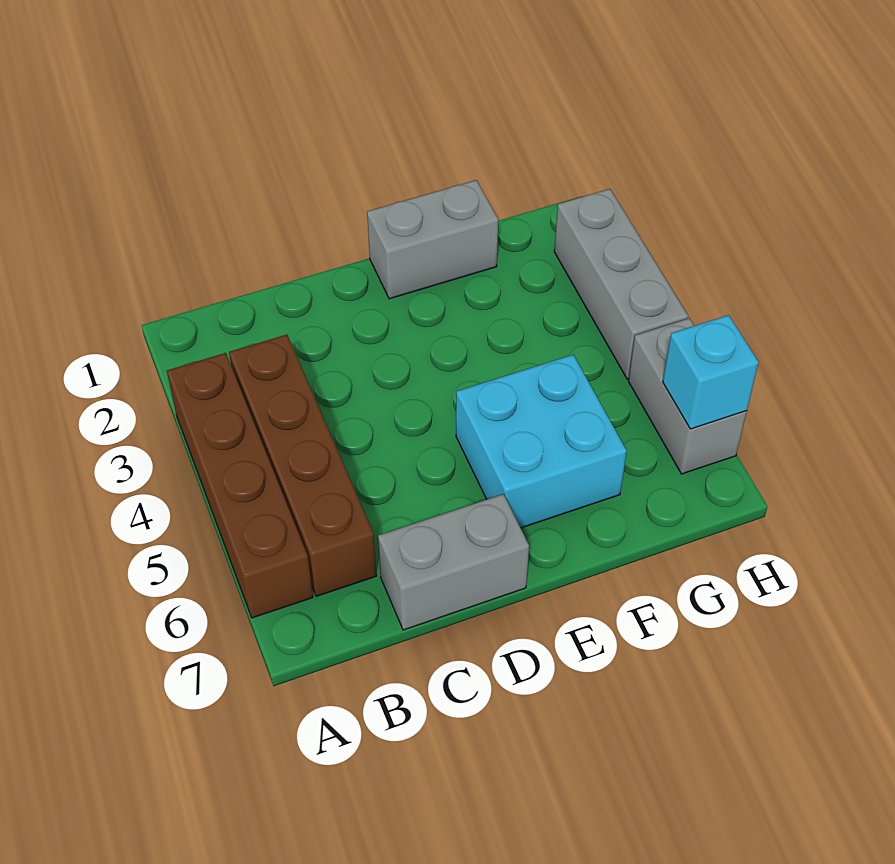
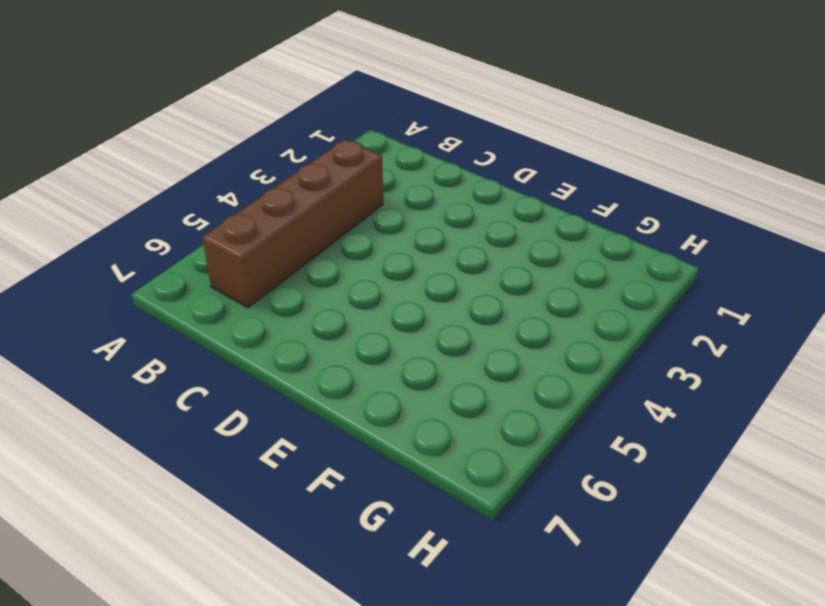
none -> brown 1x4 brick [167,353,313,618]
none -> grey 1x2 brick [378,494,529,630]

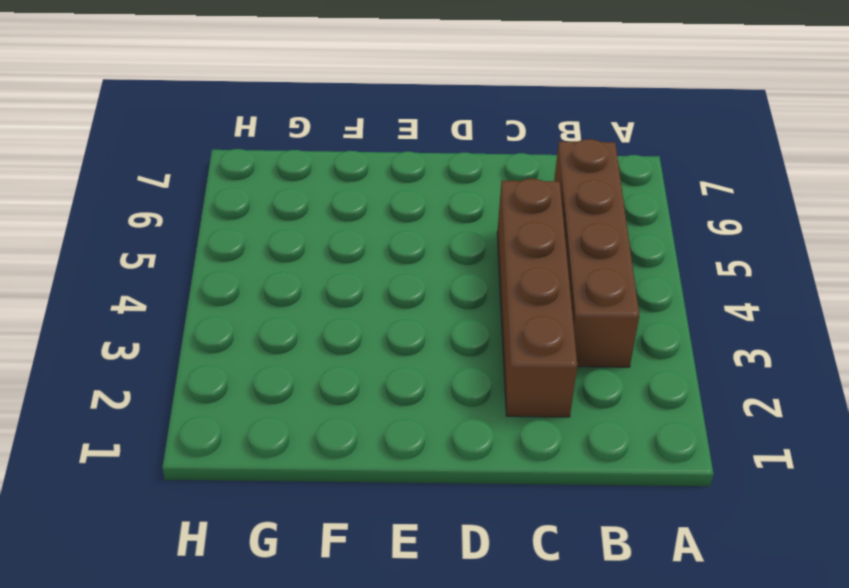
brown 1x4 brick [497,179,577,417] -> brown 1x4 brick moved to [167,353,313,618]
none -> grey 1x2 brick [378,494,529,630]
none -> grey 1x2 brick [367,180,498,299]

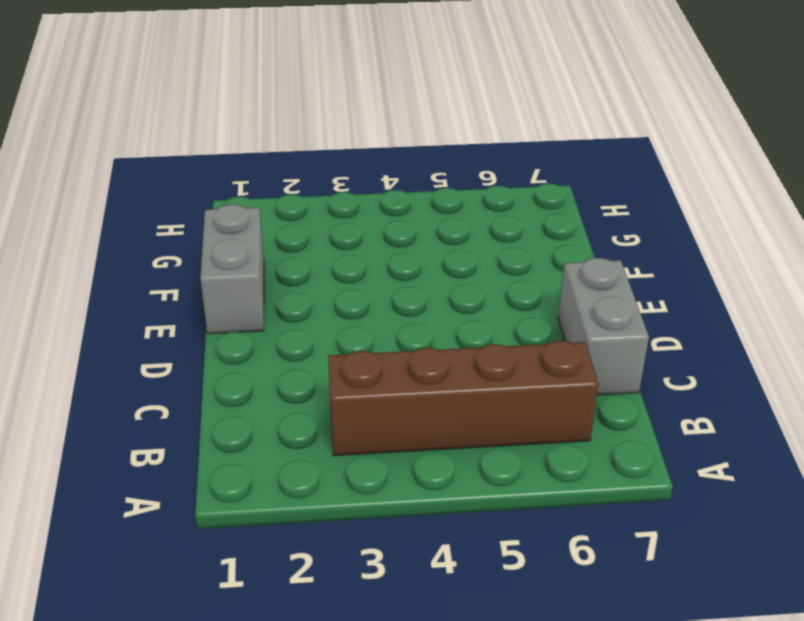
none -> brown 1x4 brick [167,353,313,618]
none -> cyan 2x2 brick [456,355,627,528]

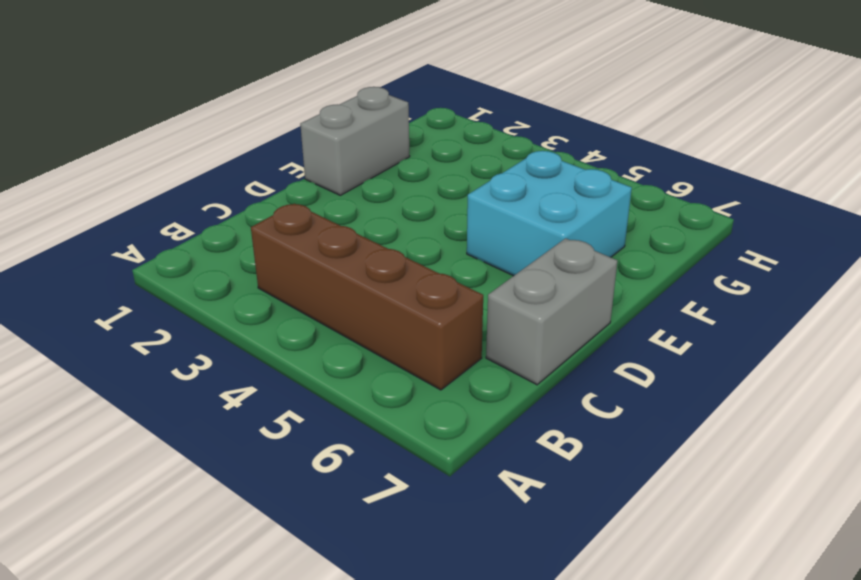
none -> brown 1x4 brick [167,353,313,618]
none -> grey 1x3 brick [554,189,688,379]

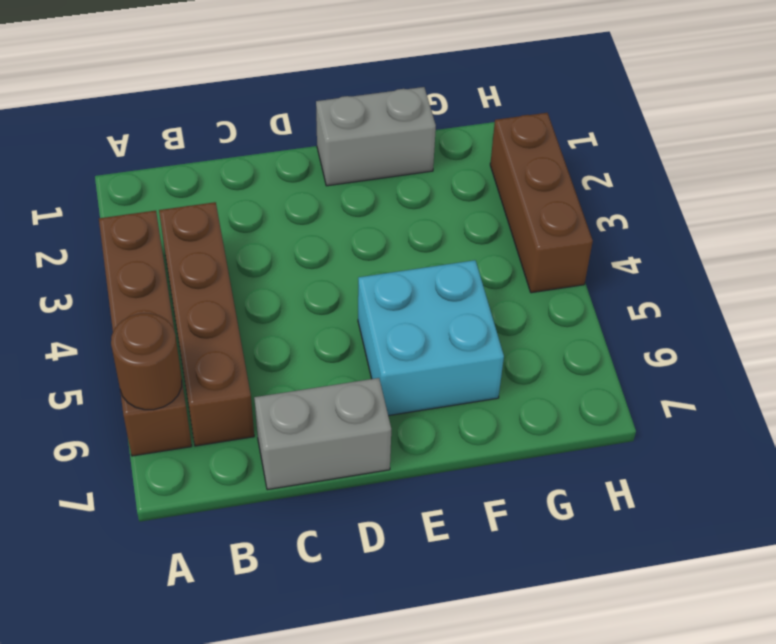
brown 1x1 round brick [111,313,182,410] -> none
brown 1x3 brick [490,113,593,293] -> grey 1x3 brick [554,189,688,379]
none -> grey 1x2 brick [628,318,747,474]
none -> cyan 1x1 brick [663,315,759,429]

